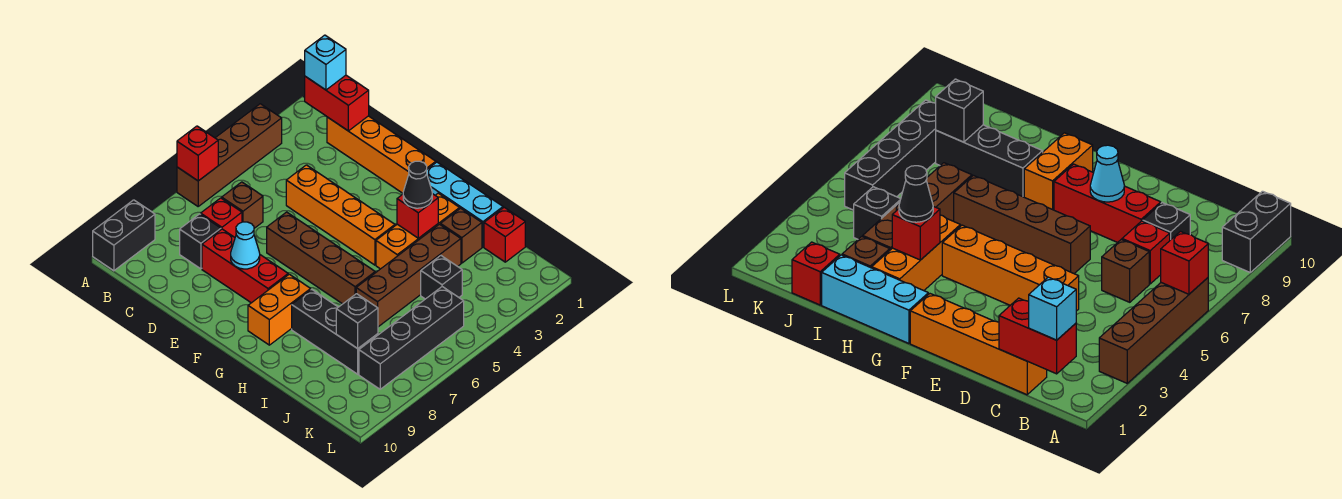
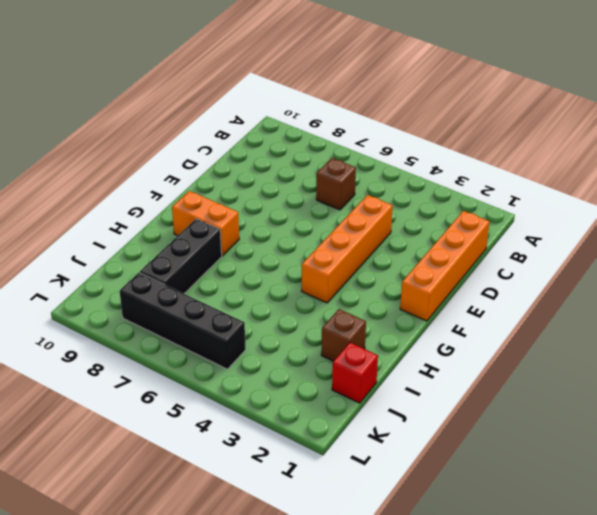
none -> brown 1x4 brick [177,104,282,206]
none -> black 1x2 brick [93,200,155,271]
none -> red 1x1 brick [201,198,242,237]

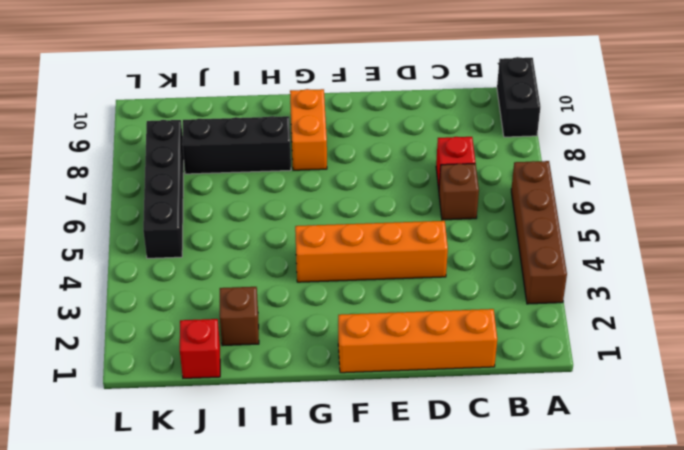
none -> black 1x1 brick [180,214,221,269]
none -> red 1x3 brick [202,229,288,303]
none -> brown 1x4 brick [267,212,375,304]

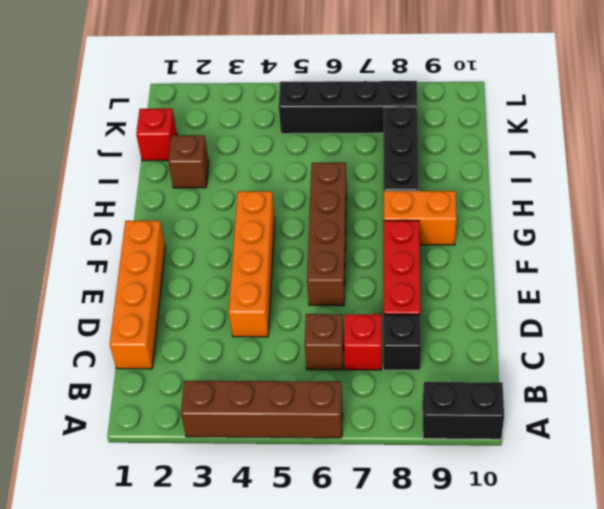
none -> cyan 1x3 brick [427,162,503,247]
none -> orange 1x3 brick [376,193,460,269]
none -> brown 1x4 brick [356,224,461,327]

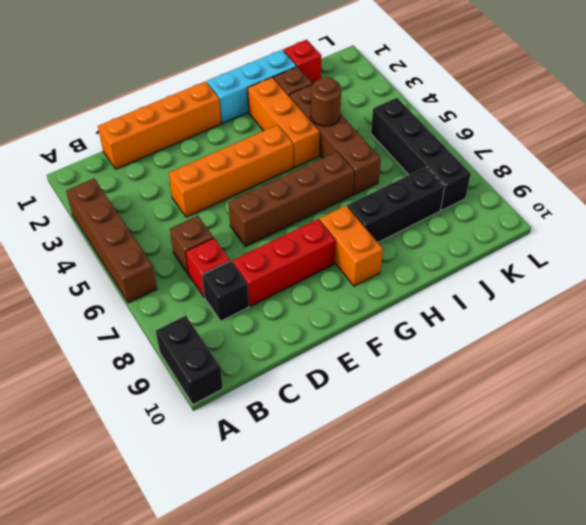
brown 1x1 round brick [311,77,341,126] -> none
none -> black 1x1 brick [421,256,462,299]
none -> red 1x1 brick [177,126,218,181]
none -> red 1x2 brick [305,75,369,131]

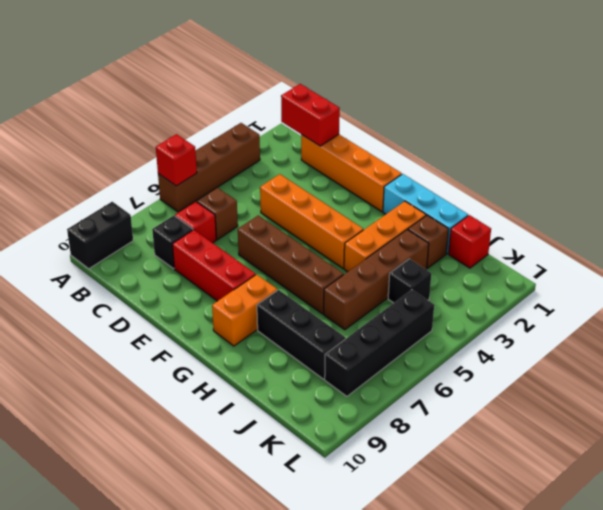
none -> cyan 1x1 cone [231,222,260,269]
none -> red 1x1 brick [397,194,438,238]
none -> black 1x1 brick [336,294,378,349]

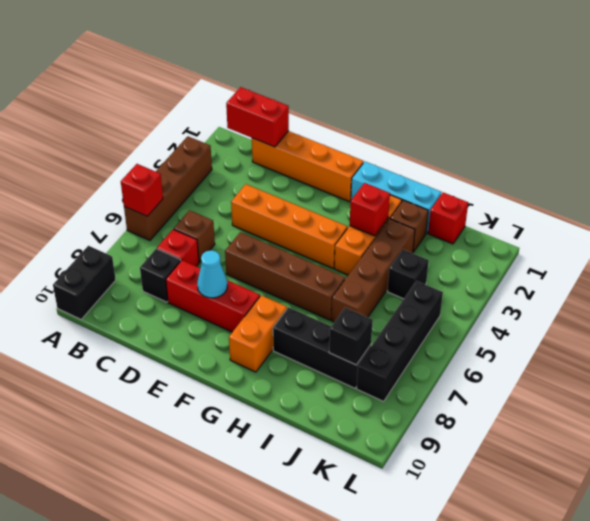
none -> cyan 1x1 brick [305,35,346,90]
none -> black 1x1 cone [403,161,432,208]

